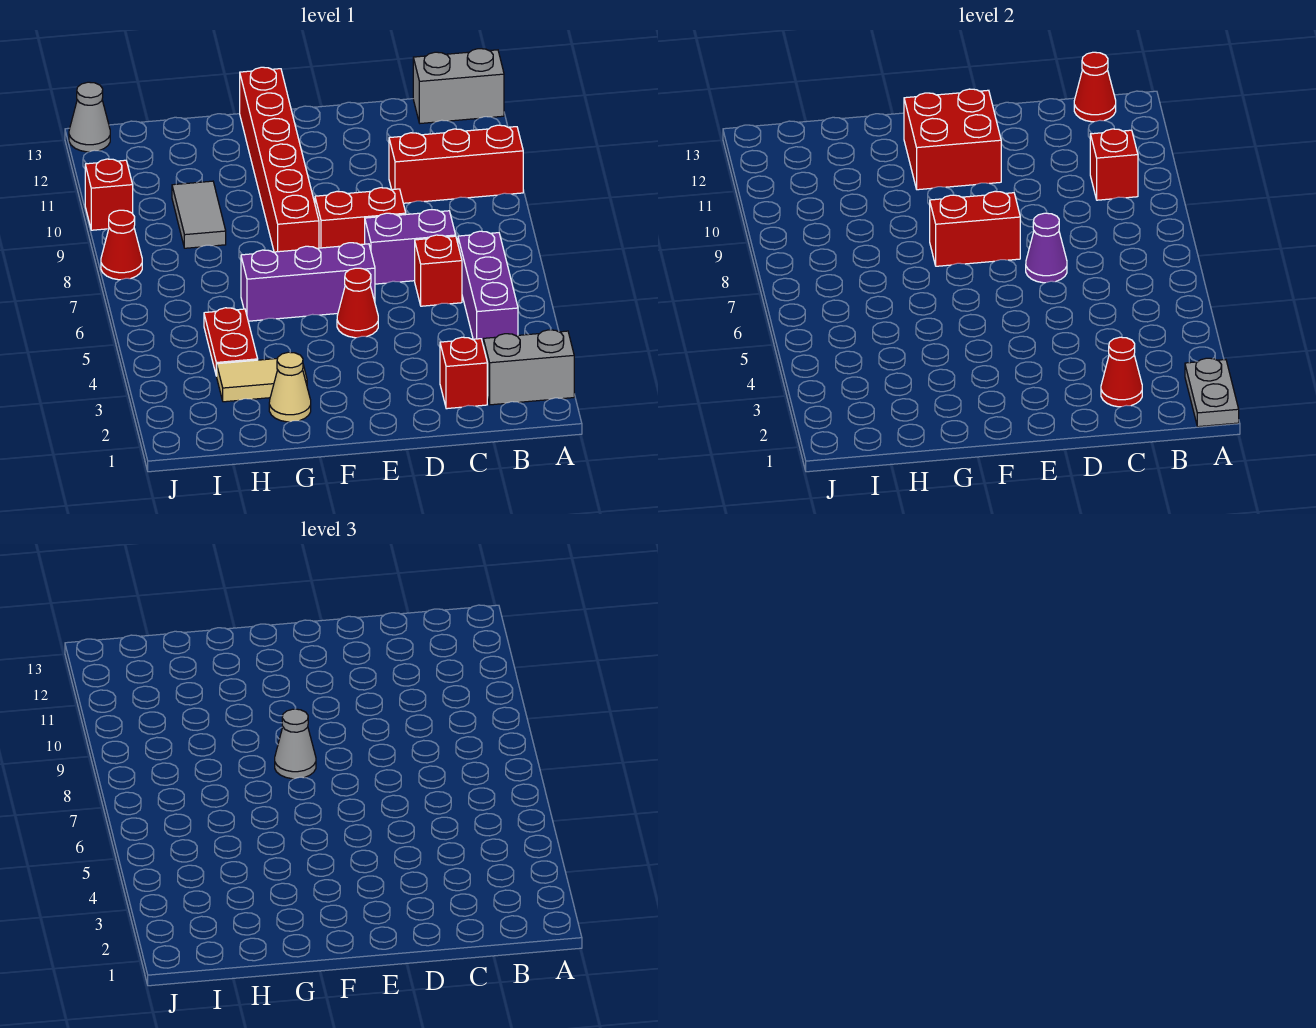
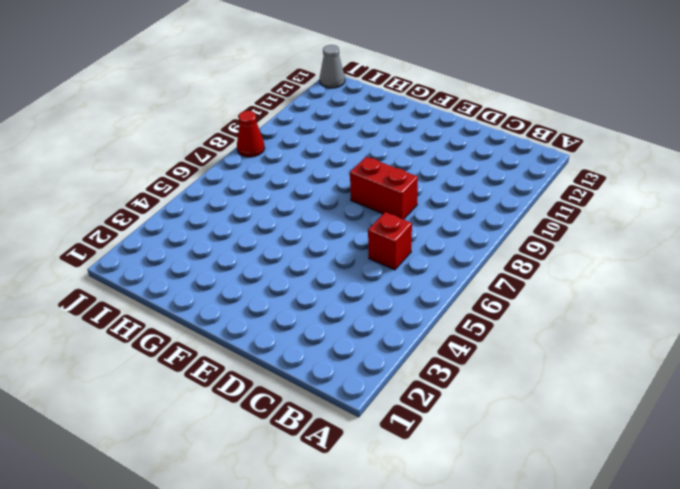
none -> grey 1x2 brick [483,330,574,405]
none -> red 1x3 brick [389,125,523,203]
none -> grey 1x2 brick [413,49,504,123]

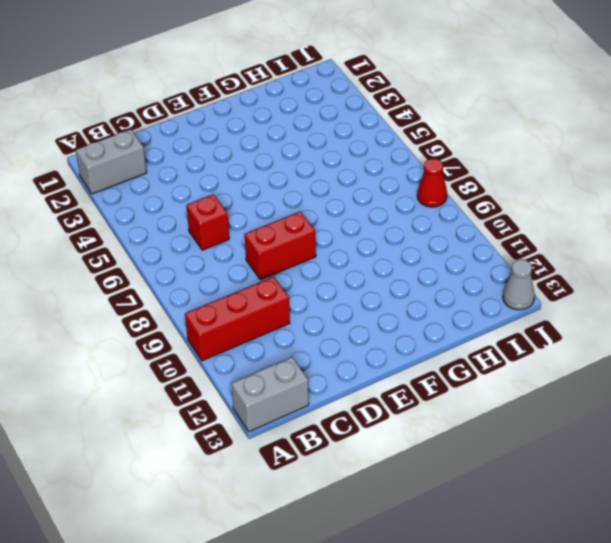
none -> purple 1x3 brick [458,231,518,343]
none -> red 1x1 brick [440,337,487,409]
none -> purple 1x2 brick [365,210,456,284]

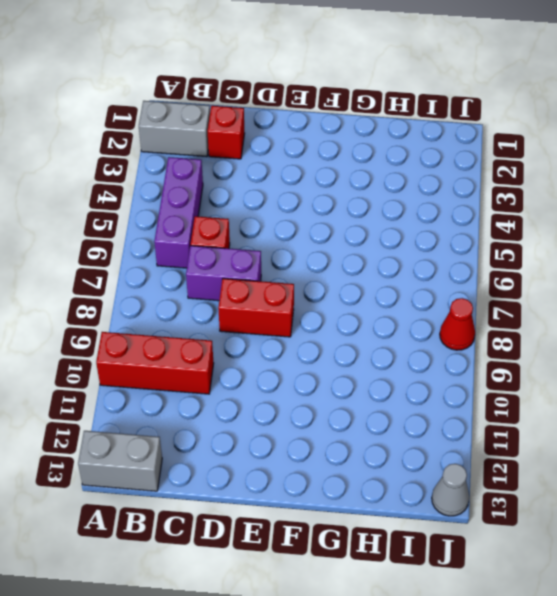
none -> red 1x1 cone [337,268,378,338]
none -> purple 1x3 brick [241,243,375,321]
none -> red 1x6 brick [240,67,319,252]

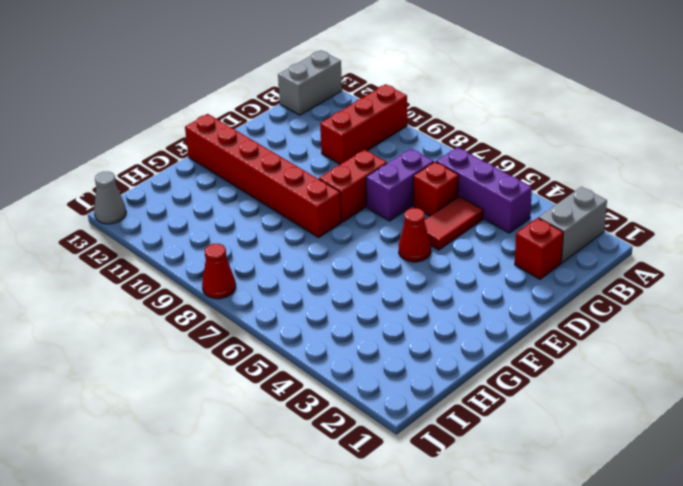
red 1x2 tile [425,196,483,250] -> none
none -> purple 1x3 brick [241,243,375,321]
none -> tan 1x1 cone [269,352,311,422]
none -> tan 1x2 tile [217,358,307,402]

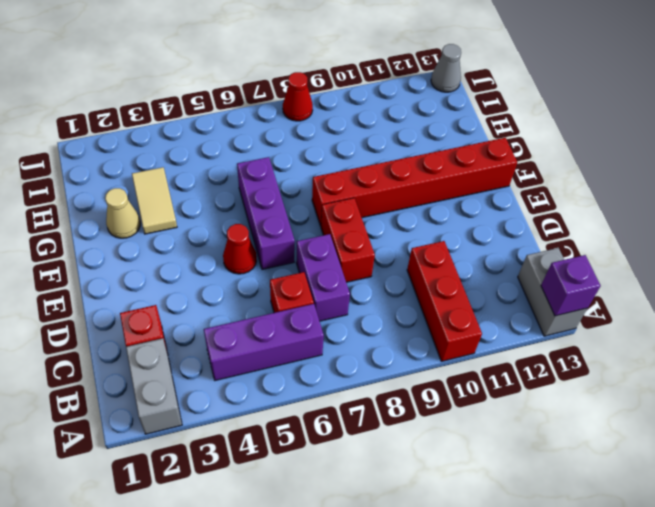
purple 1x1 brick [541,255,601,316] -> none
none -> red 1x2 plate [204,308,258,376]
none -> grey 1x2 tile [172,181,226,248]
none -> red 1x1 brick [85,159,133,230]

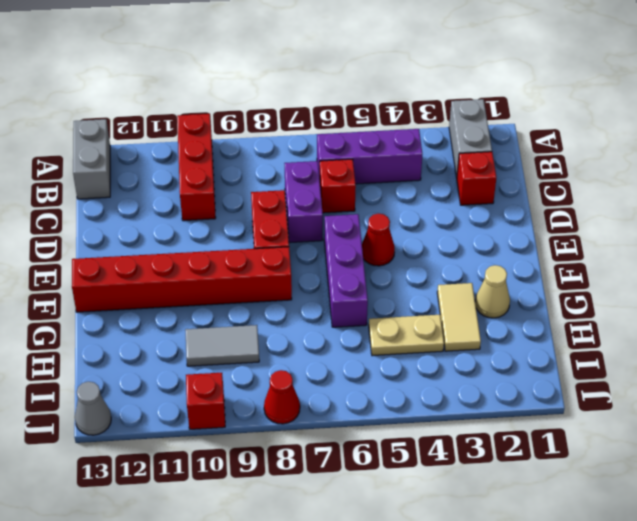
tan 1x2 plate [369,315,444,356] -> red 1x2 plate [204,308,258,376]
none -> grey 1x2 plate [1185,358,1239,427]
none -> red 1x1 brick [1090,129,1138,200]
none -> red 1x1 cone [1074,52,1116,122]

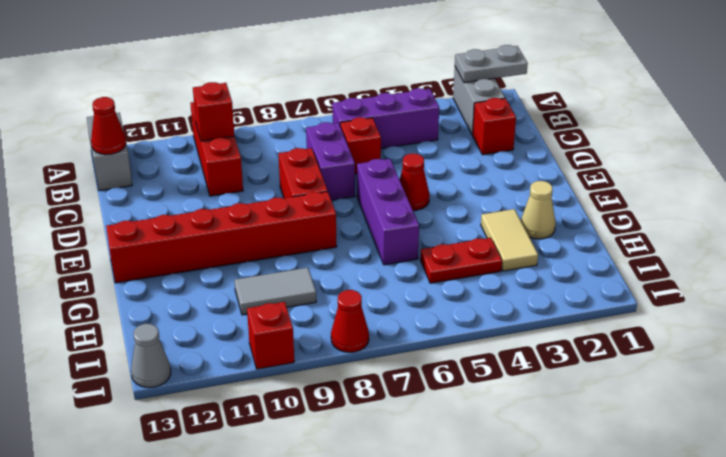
none -> red 1x1 cone [1101,337,1142,407]
none -> purple 1x1 cone [1026,213,1067,283]
none -> red 1x2 brick [930,191,1020,266]

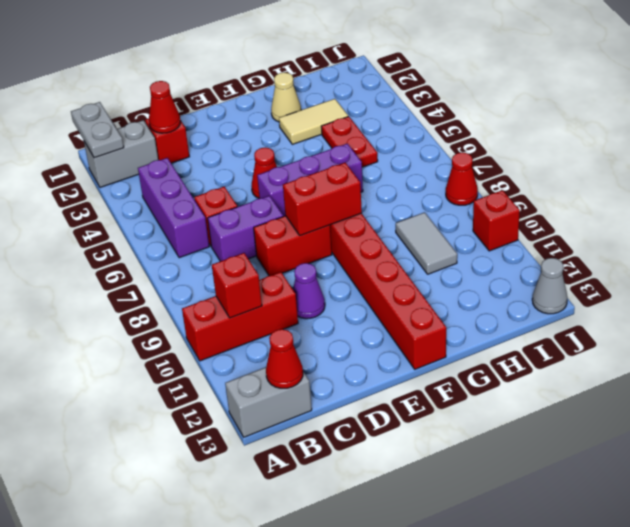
purple 1x1 cone [293,263,325,319] -> purple 1x1 cone moved to [1026,213,1067,283]
none -> red 2x2 brick [904,89,1001,190]
none -> grey 1x1 cone [275,709,316,779]

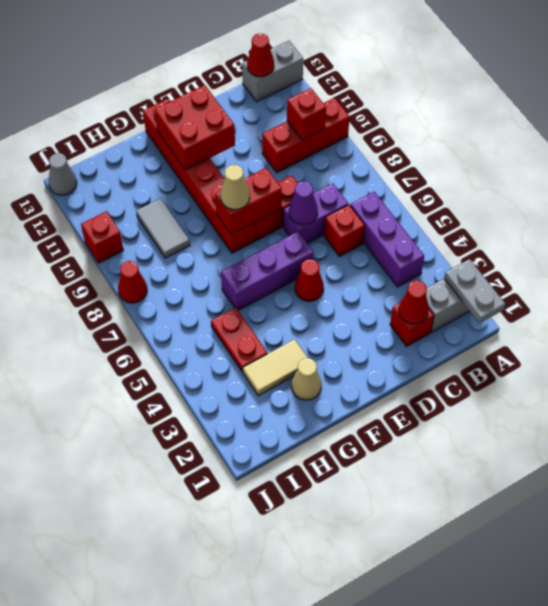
tan 1x1 cone [220,165,250,210] -> grey 1x1 cone [275,709,316,779]

